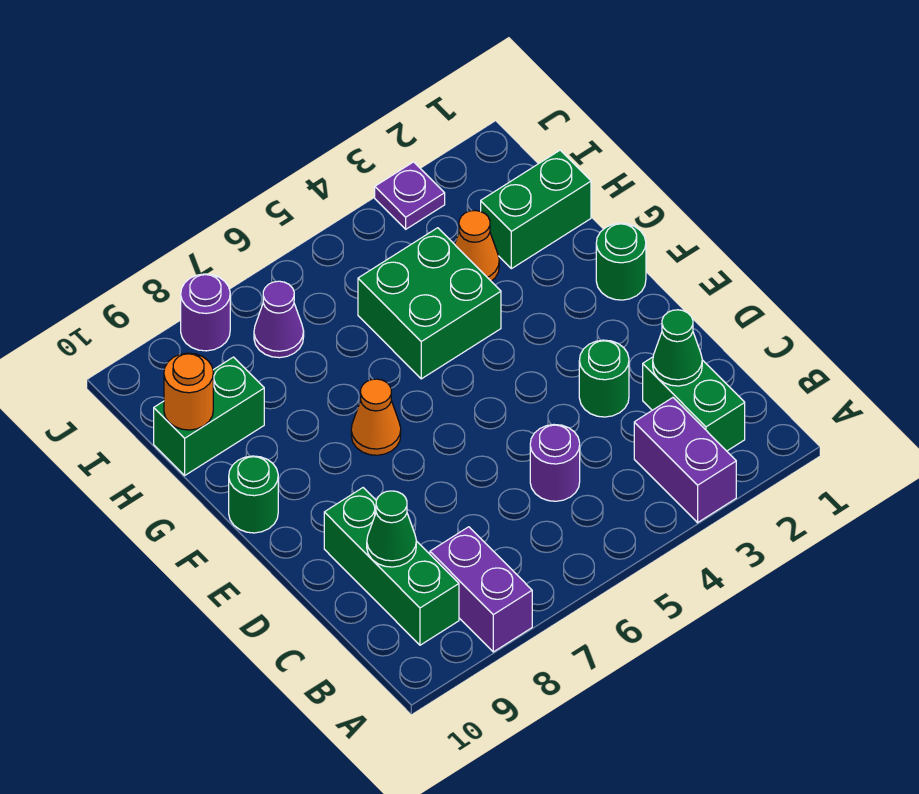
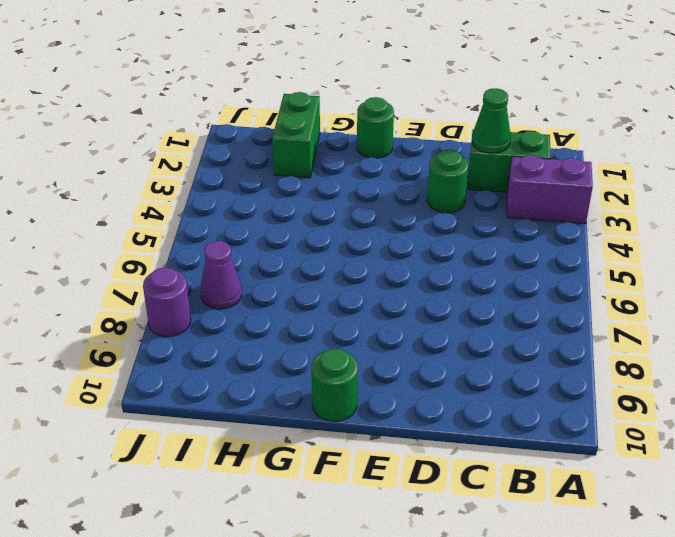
none -> purple 1x2 brick [430,527,532,652]
none -> green 1x3 brick [324,488,459,645]
none -> purple 1x1 round brick [530,425,580,501]

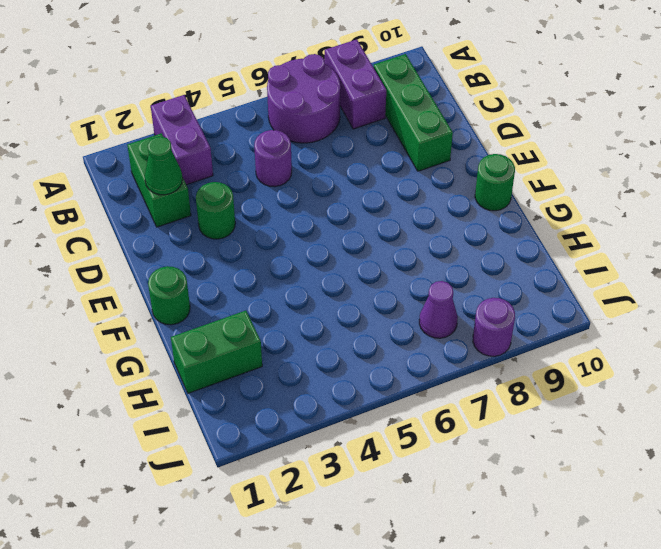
purple 2x2 round brick [267,54,340,143] -> none
none -> orange 1x1 cone [351,379,401,455]
none -> green 2x2 brick [358,228,501,379]
none -> orange 1x1 cone [455,210,499,281]

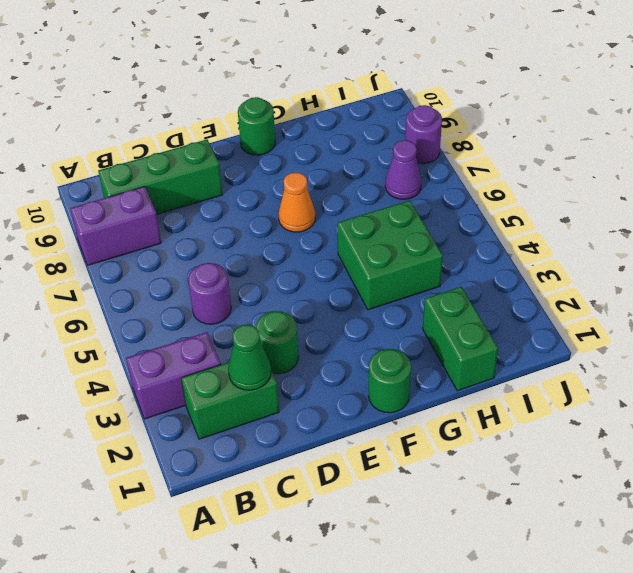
none -> orange 1x1 cone [455,210,499,281]
none -> green 1x2 brick [154,357,264,475]
none -> purple 1x1 plate [375,162,445,229]

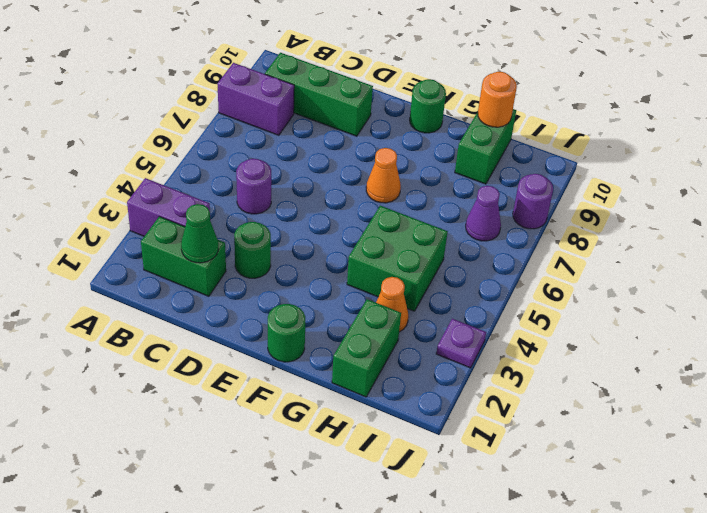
none -> green 1x1 cone [367,491,416,567]

